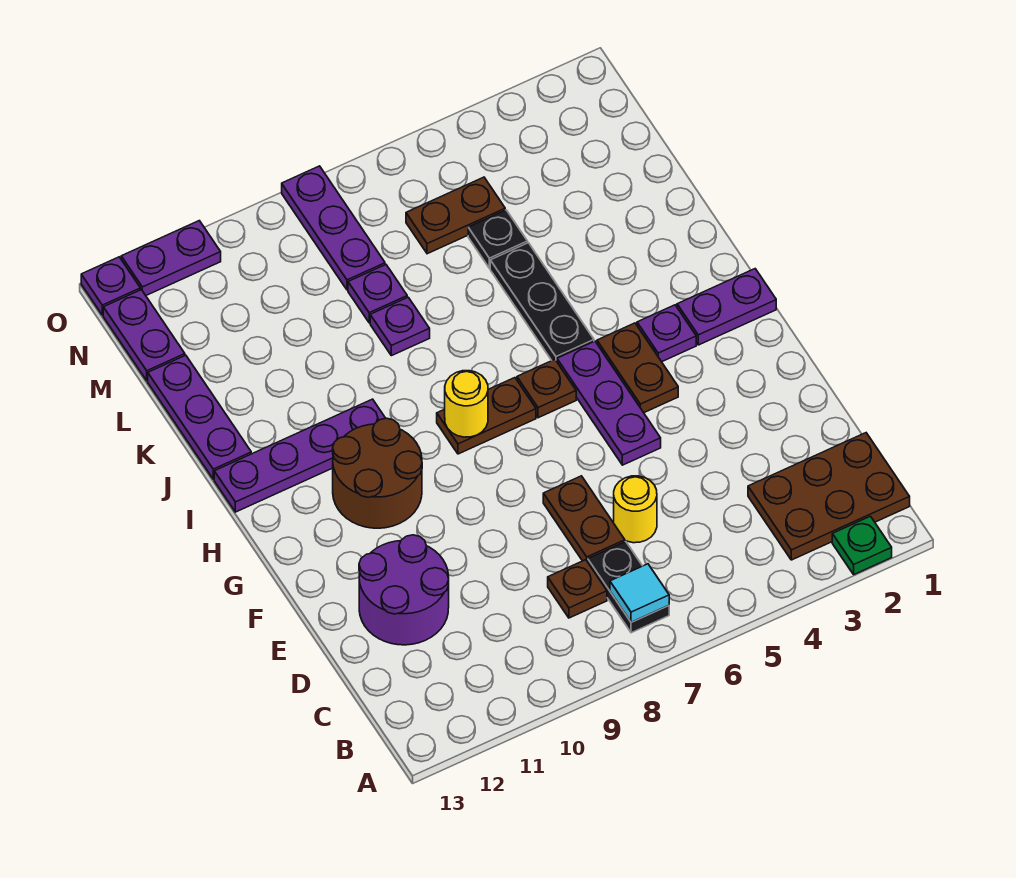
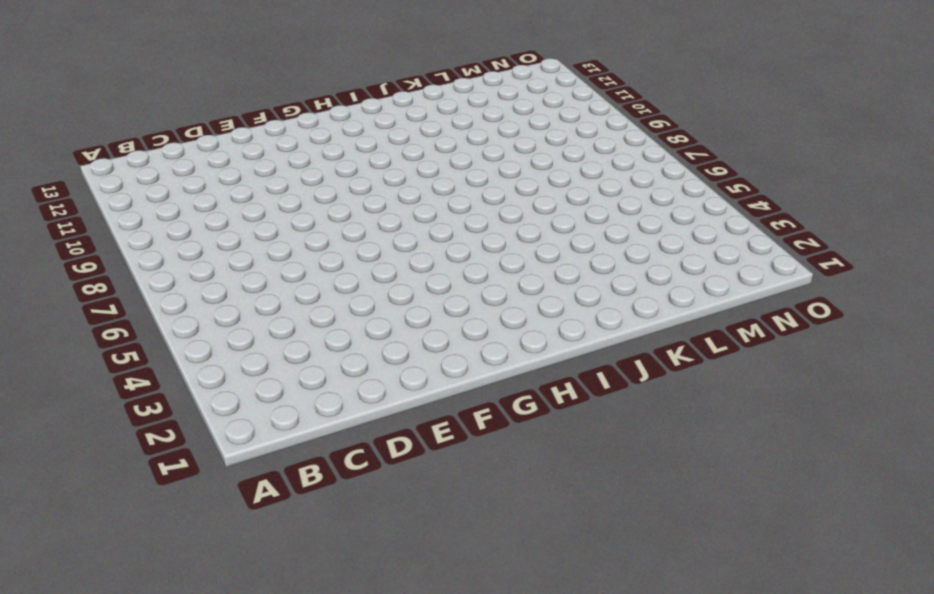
none -> green 1x1 plate [832,516,892,574]
none -> brown 2x3 plate [748,433,910,560]
none -> black 1x2 plate [588,542,669,633]

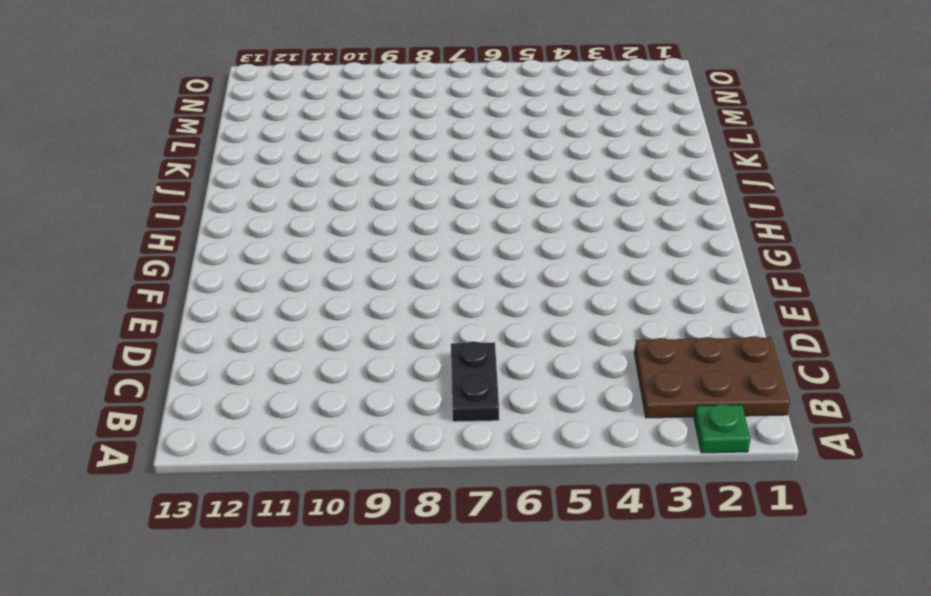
none -> brown 1x1 plate [548,560,607,618]
none -> yellow 1x1 round brick [614,476,657,543]
none -> brown 1x2 plate [543,476,625,562]

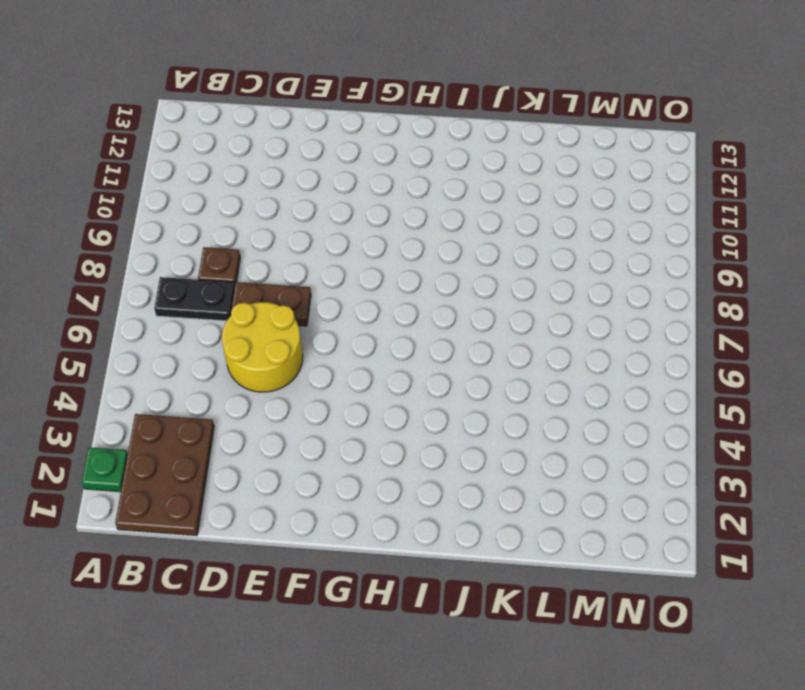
yellow 2x2 round brick [222,302,303,392] -> yellow 1x1 round brick [614,476,657,543]
none -> purple 2x2 round brick [359,535,449,645]
none -> purple 1x3 plate [557,341,661,465]
none -> brown 1x2 plate [597,323,678,413]

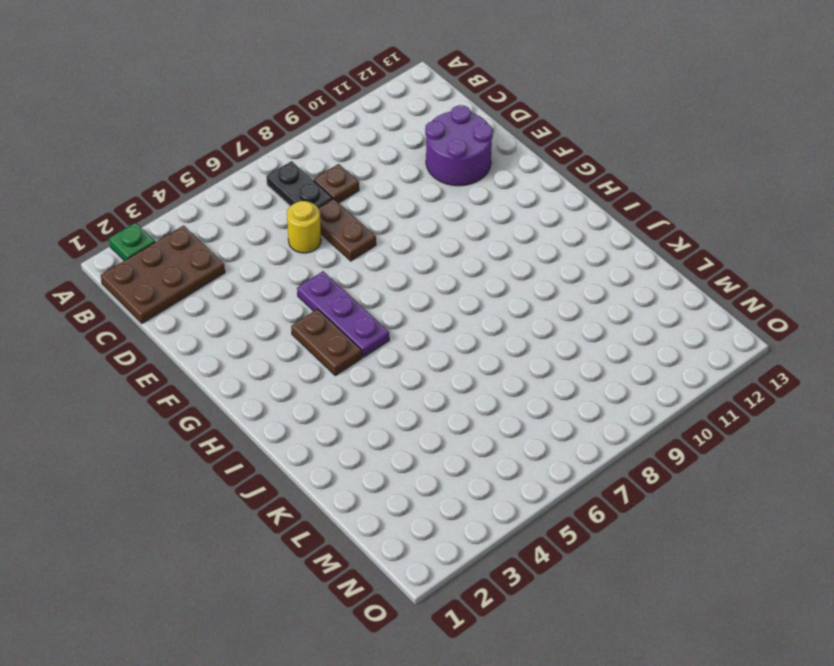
none -> brown 2x2 round brick [333,418,422,528]
none -> purple 1x2 plate [677,269,776,345]
none -> purple 1x1 plate [637,305,696,362]

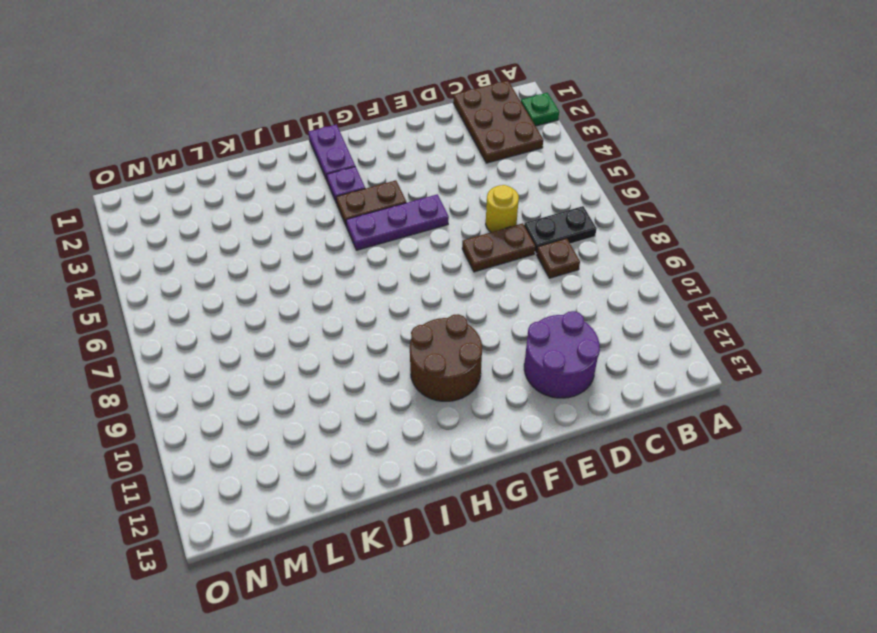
none -> brown 1x1 plate [517,359,576,418]
none -> brown 1x2 plate [437,378,536,454]
none -> black 1x3 plate [490,243,594,361]

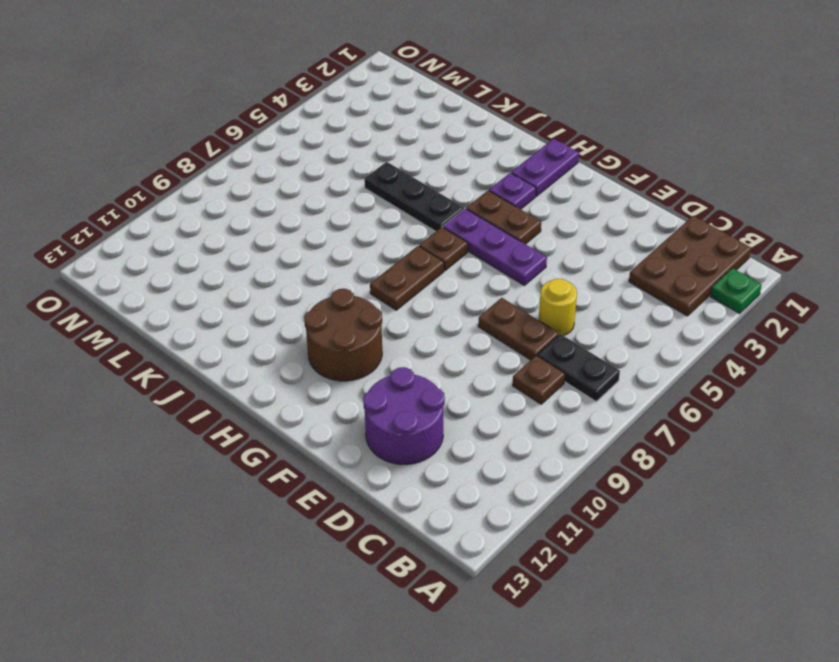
none -> purple 1x4 plate [214,399,386,512]
none -> purple 1x3 plate [148,355,251,479]
none -> purple 1x1 plate [370,297,430,356]

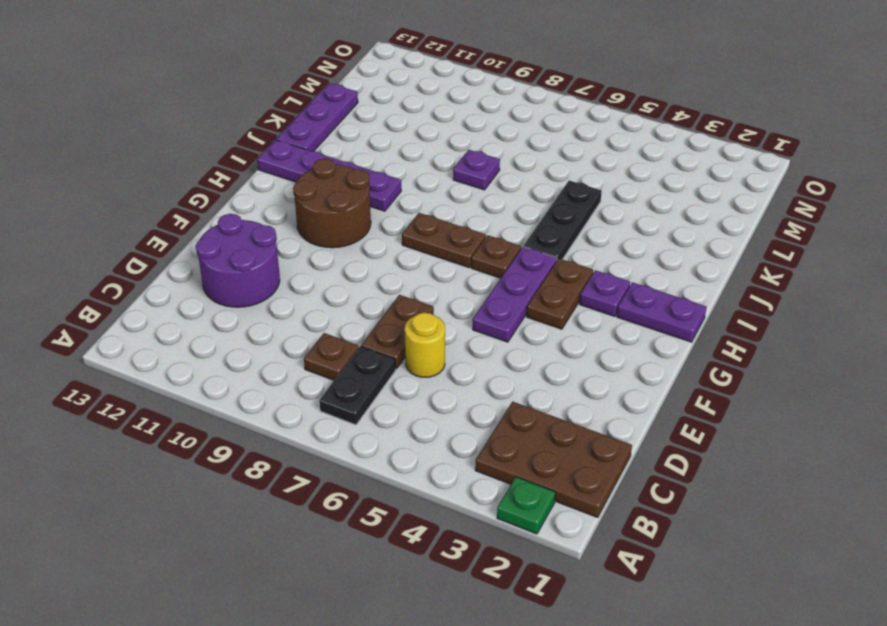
none -> black 1x1 plate [468,210,528,268]
none -> purple 1x1 plate [348,265,407,323]
none -> brown 1x2 plate [406,177,505,254]

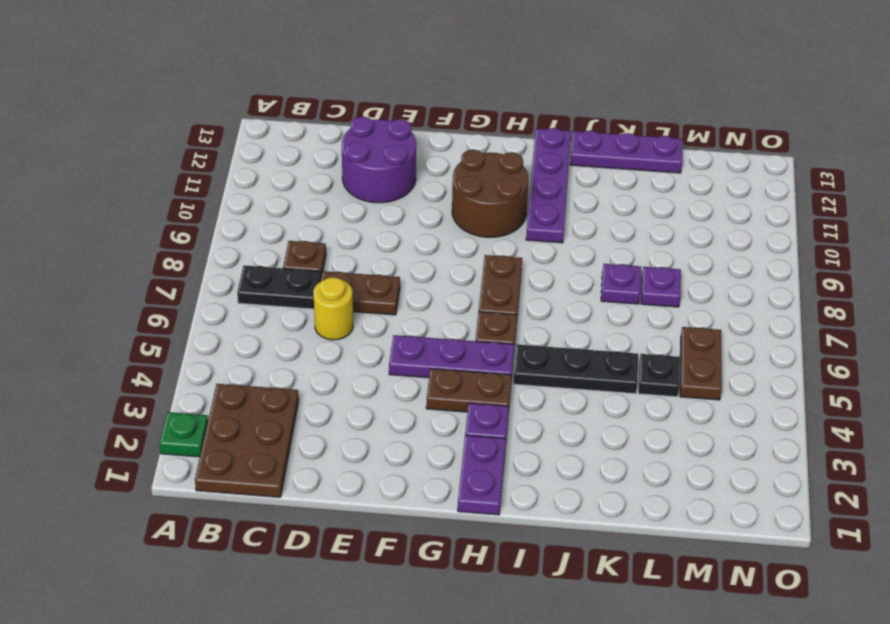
none -> purple 1x3 plate [282,166,385,290]
none -> purple 1x2 plate [103,290,185,381]
none -> purple 1x2 plate [121,221,221,295]

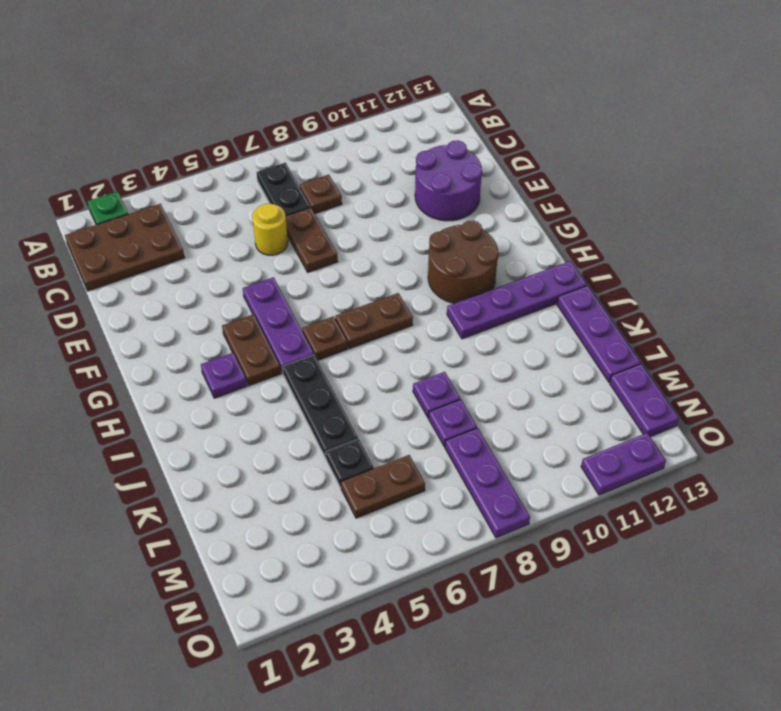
none -> purple 1x2 plate [677,269,776,345]
none -> purple 1x1 plate [81,257,140,315]
none -> cyan 1x1 tile [610,564,669,622]

